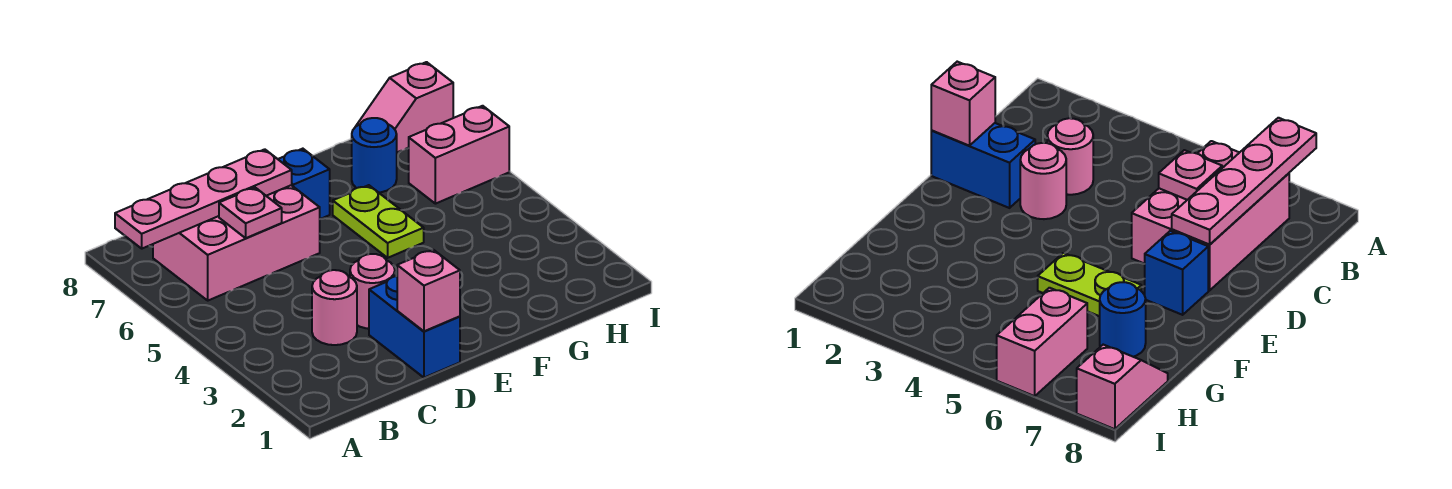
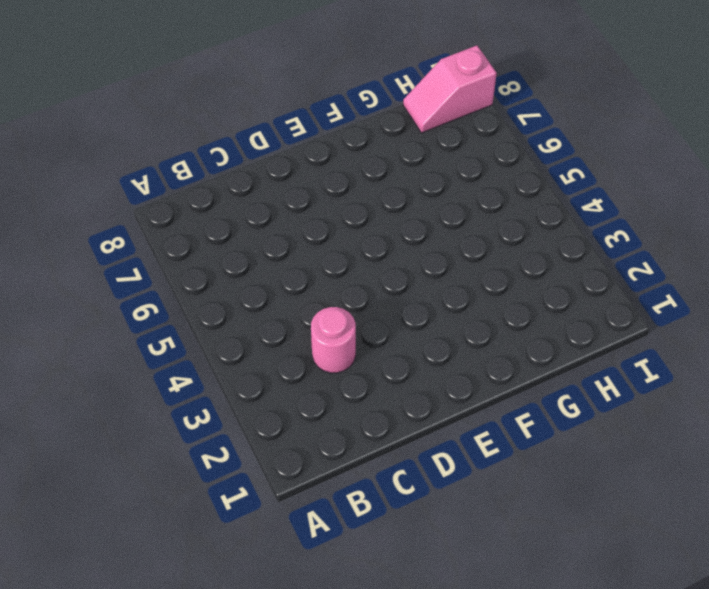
none -> pink 2x3 brick [153,185,320,301]
none -> blue 1x2 brick [369,276,460,378]
none -> pink 1x1 round brick [350,254,395,329]

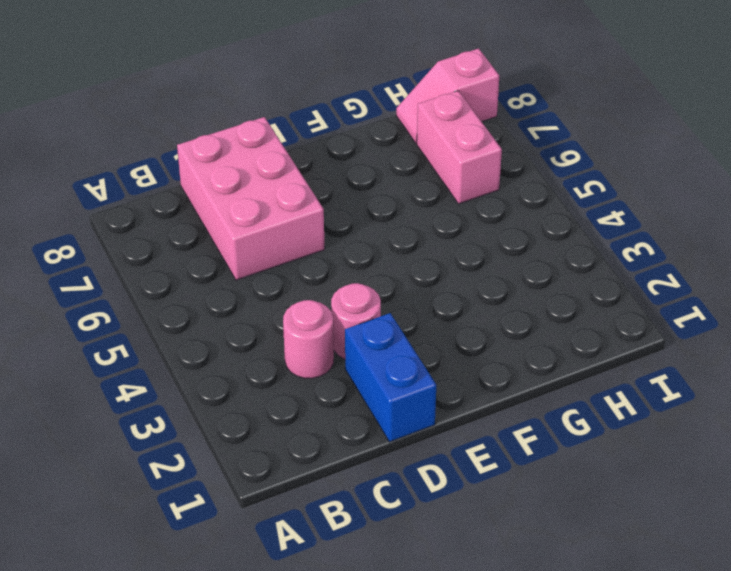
pink 2x3 brick [177,117,325,280] -> pink 2x3 brick turned to [153,185,320,301]
pink 1x2 brick [417,91,502,204] -> pink 1x2 brick turned to [409,106,509,204]
none -> blue 1x1 brick [278,149,330,219]
none -> lime 1x2 plate [333,185,424,258]
none -> blue 1x1 round brick [352,118,397,193]

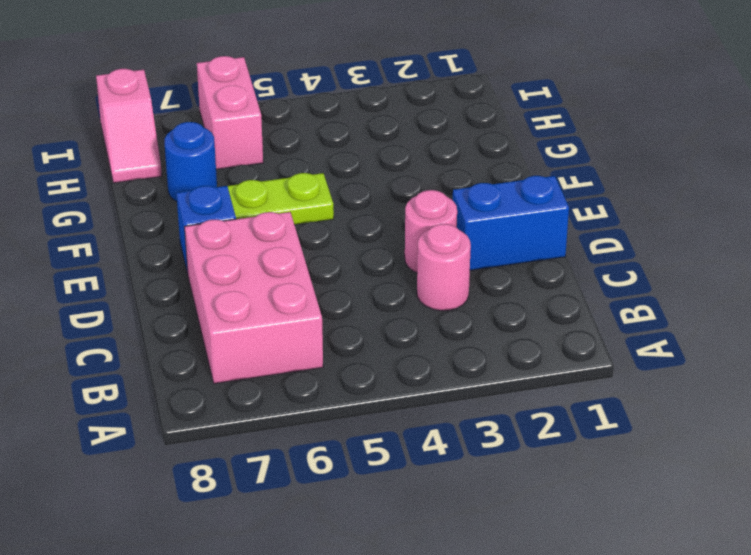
none -> pink 1x4 plate [115,149,292,249]
none -> pink 1x1 plate [219,187,282,238]
none -> pink 1x1 brick [397,250,460,331]

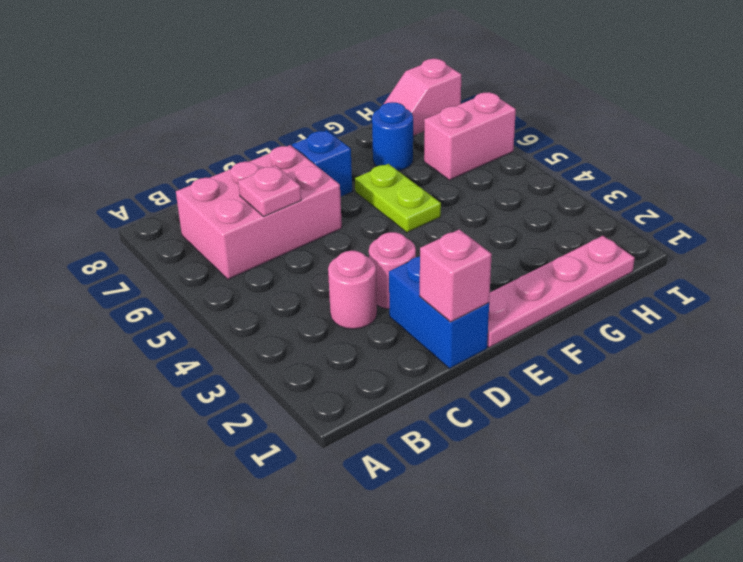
pink 1x4 plate [487,236,635,348] -> pink 1x4 plate moved to [115,149,292,249]

